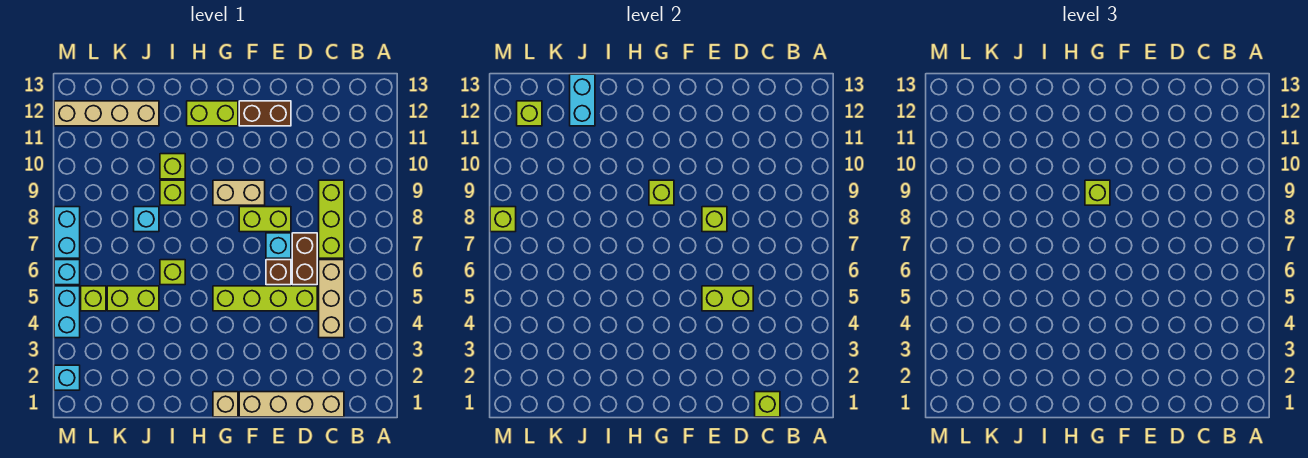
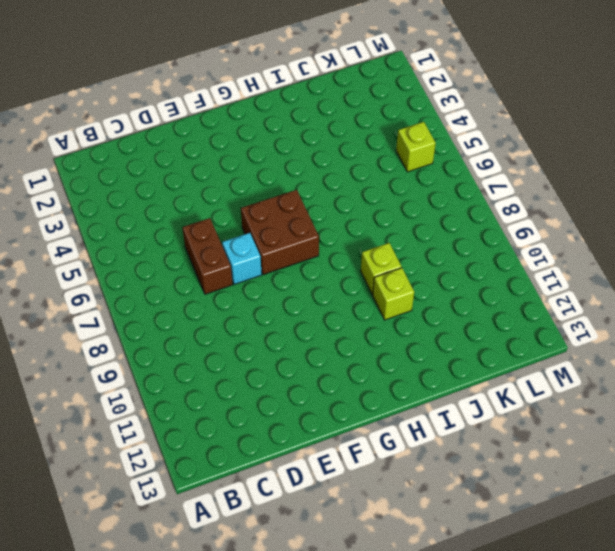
brown 2x2 brick [241,190,319,275] -> none
none -> tan 1x4 brick [239,392,344,417]
none -> tan 1x3 brick [319,260,344,338]
none -> lime 1x3 brick [319,180,344,258]
none -> lime 1x4 brick [213,286,317,311]

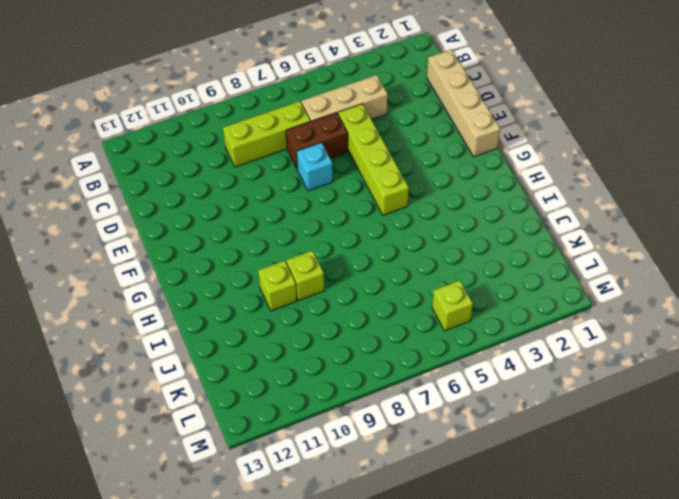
none -> brown 1x1 brick [266,260,291,285]
none -> lime 1x2 brick [239,207,291,232]
none -> brown 1x2 brick [239,101,291,126]
none -> tan 1x2 brick [213,180,265,205]

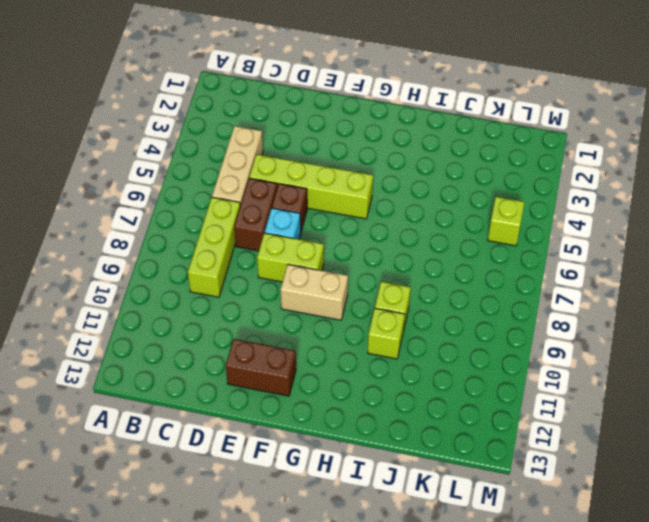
none -> tan 1x4 brick [239,392,344,417]
none -> tan 1x1 brick [213,392,238,417]
none -> lime 1x2 brick [187,101,238,126]
none -> lime 1x1 brick [160,260,185,285]

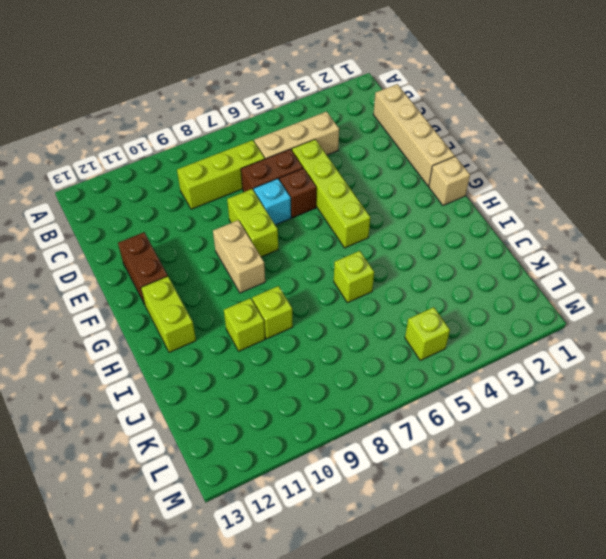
none -> lime 1x2 brick [107,286,159,311]
none -> cyan 1x1 brick [134,207,159,232]
none -> tan 1x4 brick [54,101,159,126]
none -> cyan 1x1 brick [54,365,80,390]

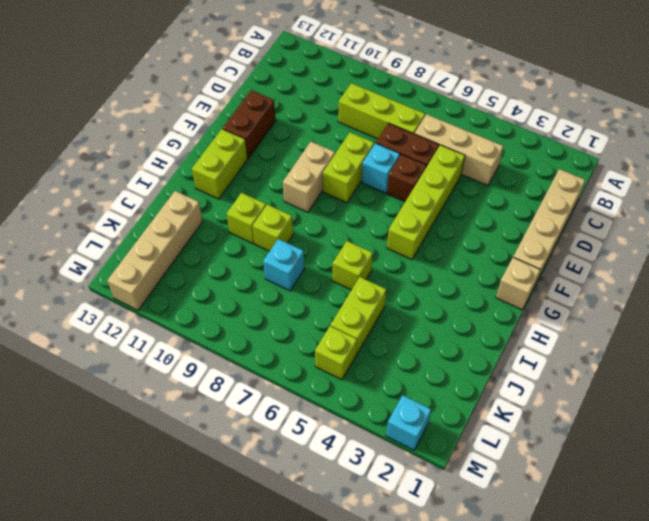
none -> cyan 1x2 brick [54,286,80,338]
none -> cyan 1x1 brick [54,260,80,285]
none -> cyan 1x2 brick [54,207,80,258]
none -> lime 1x1 brick [755,392,780,417]

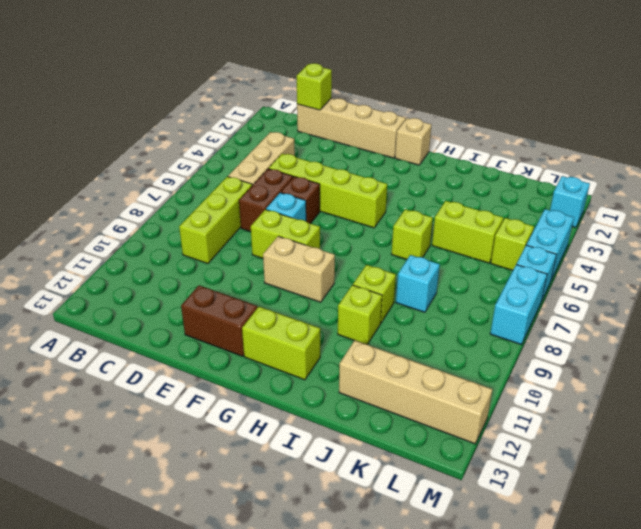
none -> lime 1x2 brick [702,286,753,311]
none -> lime 1x1 brick [702,207,727,232]
none -> lime 1x1 brick [649,180,674,205]
none -> cyan 1x2 brick [570,74,595,126]

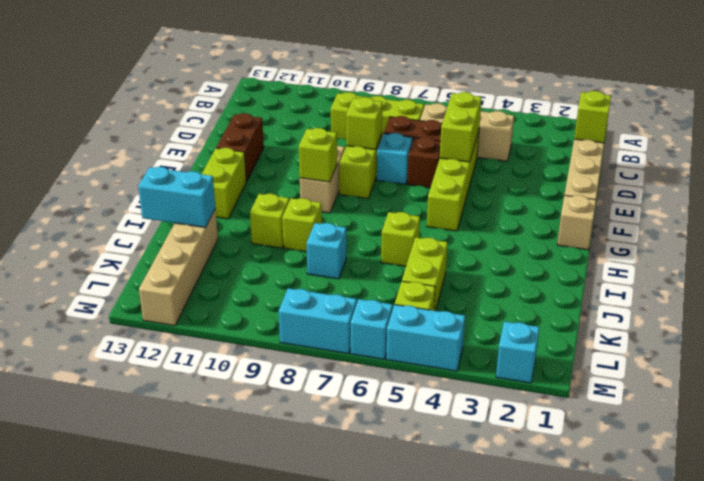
none -> lime 1x1 brick [517,101,542,126]
none -> lime 1x1 brick [490,207,516,232]
none -> lime 1x1 brick [1085,180,1110,205]

